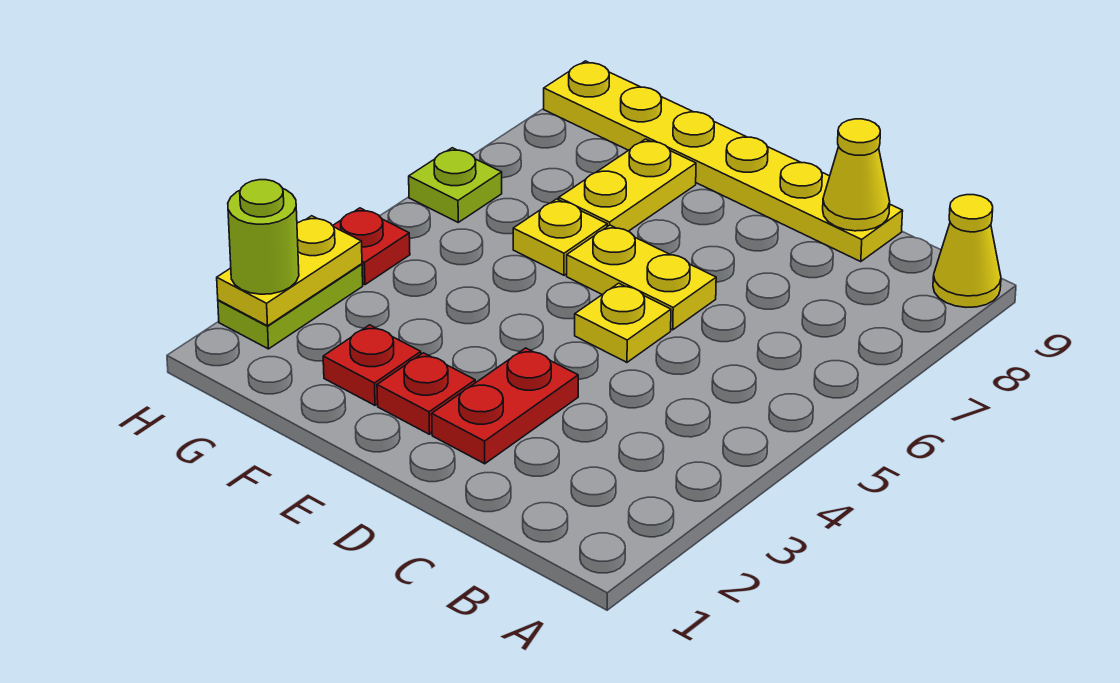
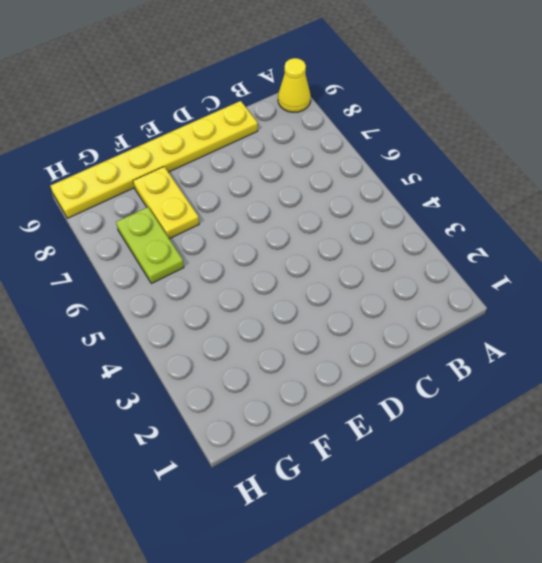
lime 1x2 plate [116,207,184,283] -> lime 1x2 plate moved to [218,264,363,349]
none -> red 1x2 plate [432,348,578,464]
none -> yellow 1x1 plate [575,283,671,362]
none -> yellow 1x2 plate [567,225,716,330]

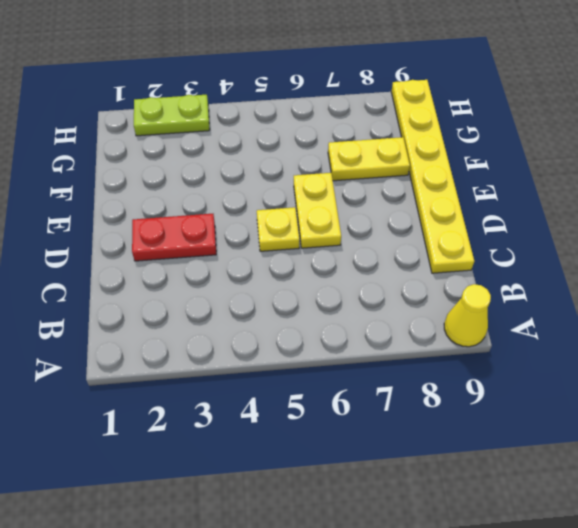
none -> red 1x1 plate [377,353,475,434]
none -> red 1x1 plate [323,325,421,405]
none -> yellow 1x1 plate [513,199,607,275]

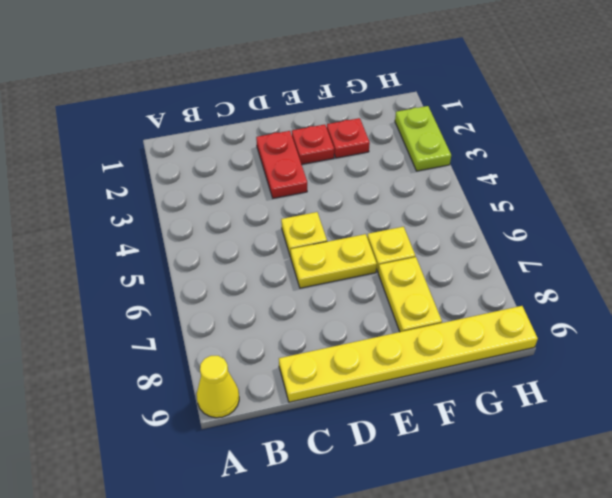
none -> red 1x1 plate [333,208,410,285]
none -> lime 1x1 plate [409,148,502,222]
none -> yellow 1x1 cone [823,119,890,231]

